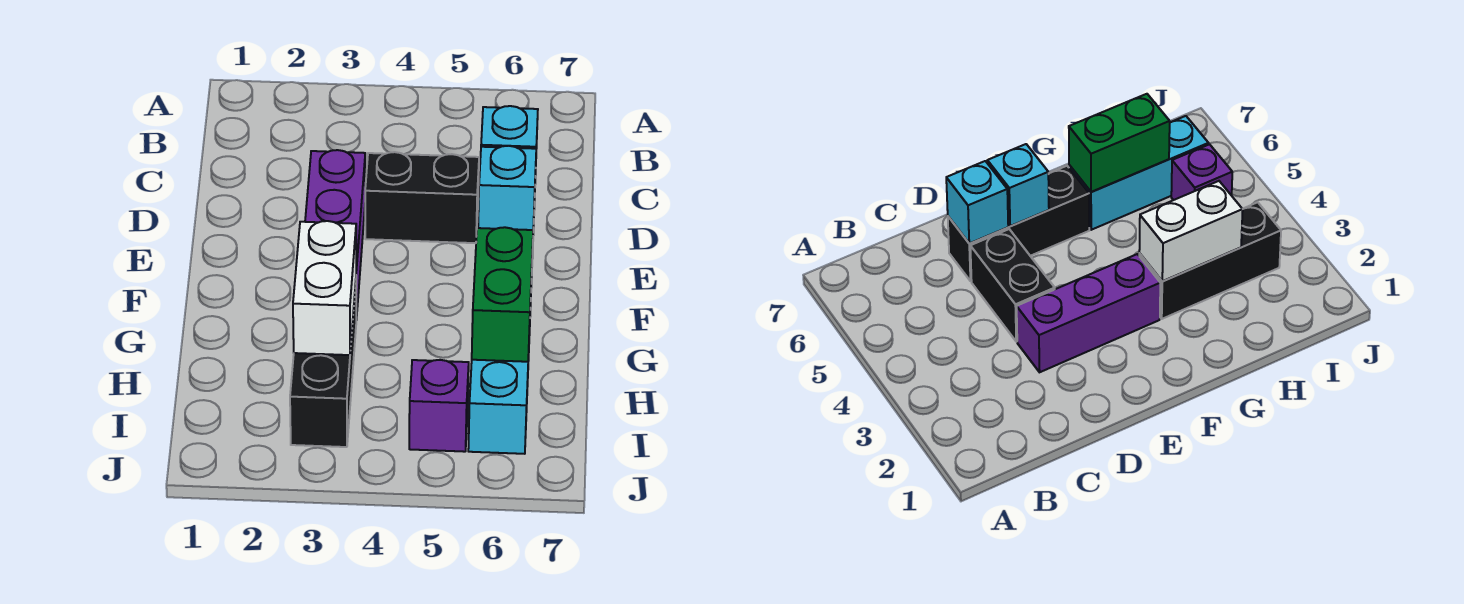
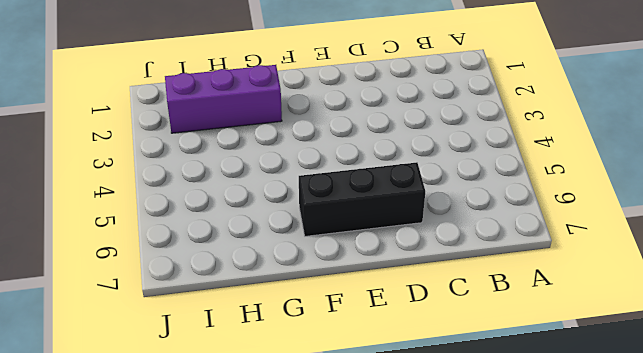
purple 1x3 brick [165,65,282,133] -> purple 1x3 brick moved to [305,150,365,320]
none -> black 1x2 brick [365,152,479,243]
none -> black 1x3 brick [290,284,356,447]

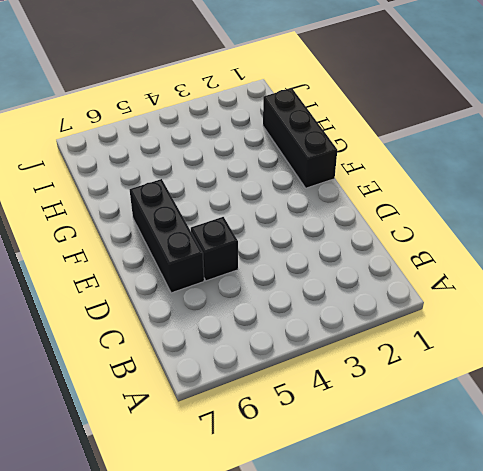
black 1x1 brick [191,217,238,281] -> black 1x2 brick [365,152,479,243]
black 1x3 brick [263,88,337,188] -> black 1x3 brick moved to [290,284,356,447]
none -> purple 1x3 brick [305,150,365,320]
none -> cyan 1x3 brick [468,305,531,454]

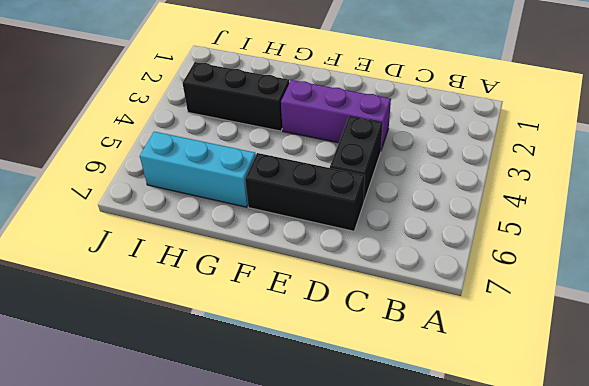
none -> purple 1x1 brick [409,360,469,452]
none -> cyan 1x1 brick [481,106,538,175]

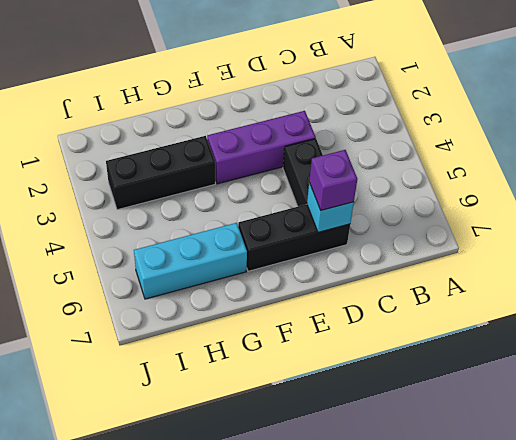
purple 1x1 brick [309,150,357,210] -> purple 1x1 brick moved to [409,360,469,452]
none -> cyan 1x1 brick [478,146,536,230]
none -> white 1x2 brick [293,221,356,355]

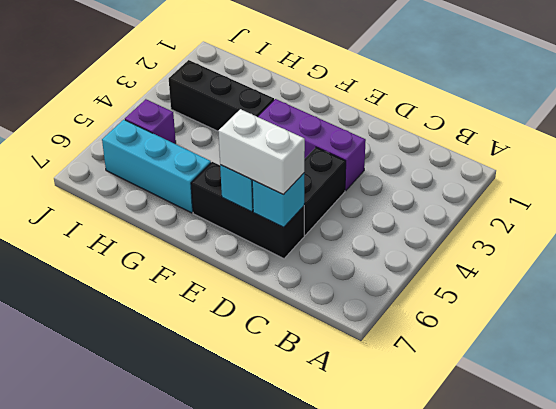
white 1x2 brick [218,109,305,195] -> white 1x2 brick moved to [293,221,356,355]
none -> green 1x2 brick [472,227,533,362]

